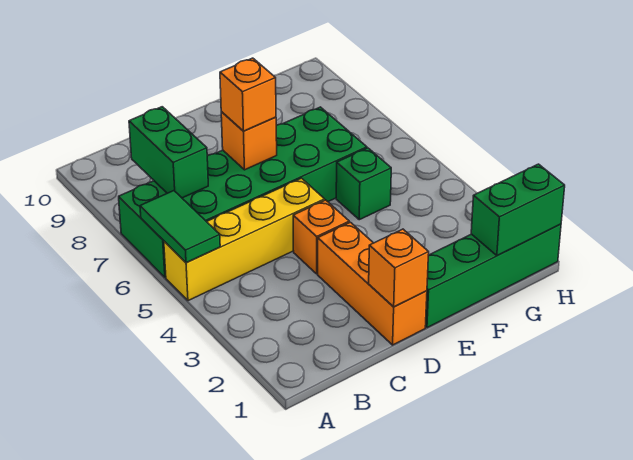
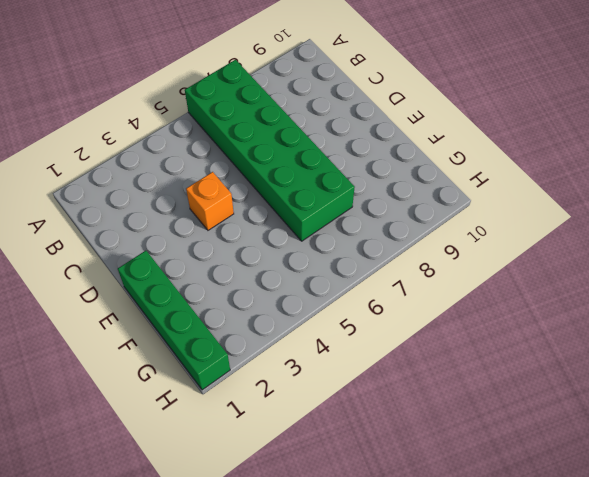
none -> yellow 1x4 brick [164,178,325,301]
none -> orange 1x3 brick [318,222,427,345]
none -> green 1x1 brick [336,148,391,220]

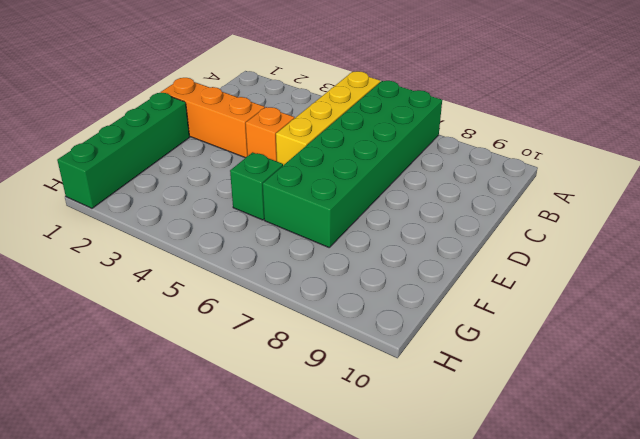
none -> green 1x2 tile [140,191,220,263]
none -> green 1x2 brick [129,107,208,198]
none -> orange 1x1 brick [369,229,429,307]

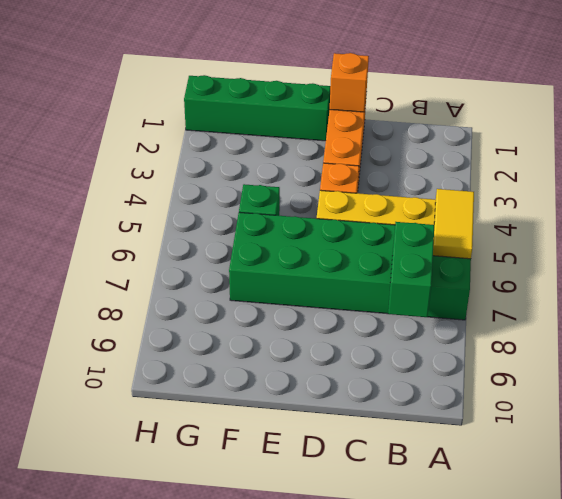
yellow 1x2 tile [433,189,474,259] -> green 1x2 tile [140,191,220,263]
none -> orange 1x1 brick [221,112,277,170]
none -> green 1x2 brick [471,164,565,256]
none -> orange 1x1 brick [220,58,276,131]

